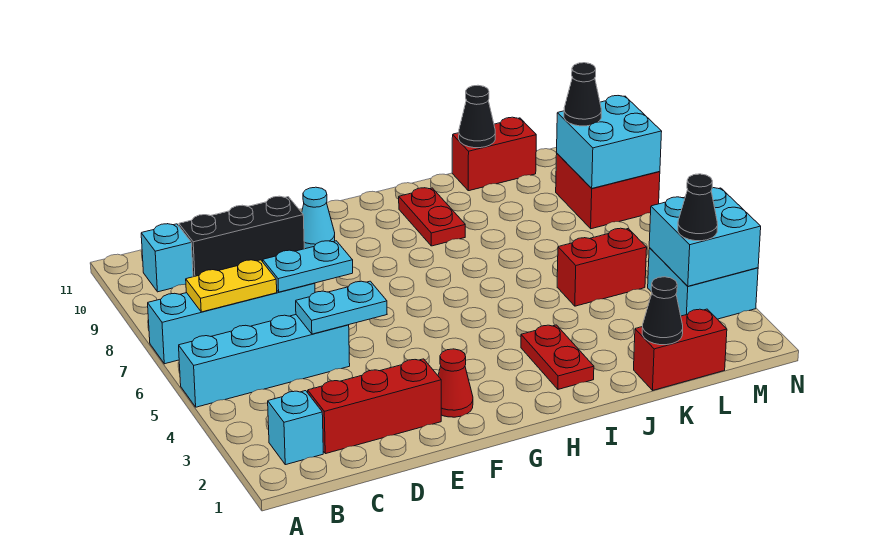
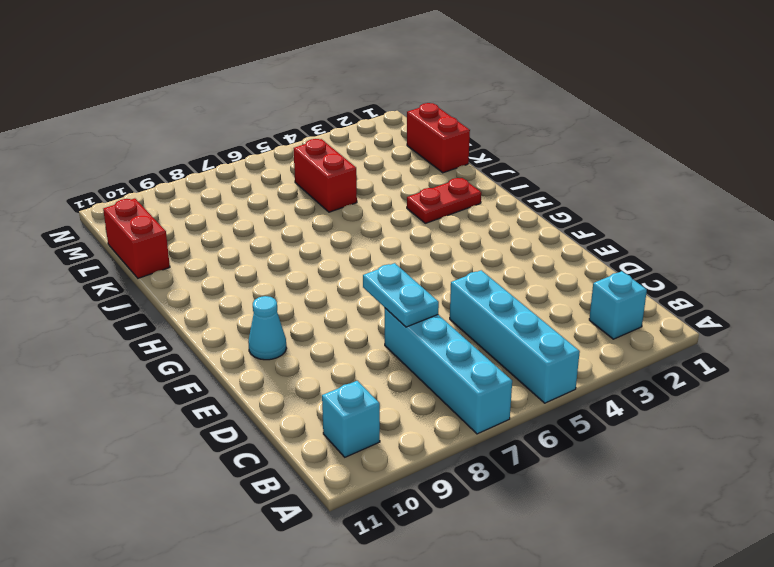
none -> red 1x3 brick [307,359,441,454]
none -> black 1x3 brick [179,196,304,277]
none -> red 1x1 cone [438,349,473,417]

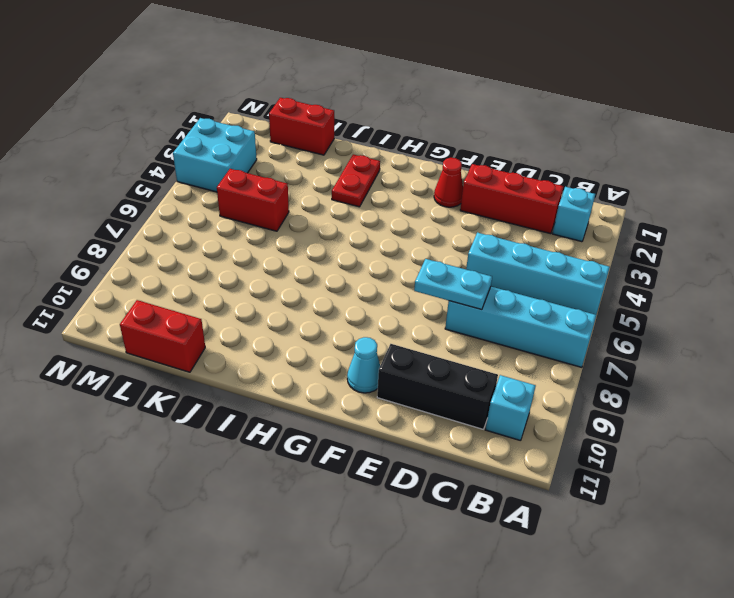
none -> red 1x2 plate [399,188,465,246]
none -> red 2x2 brick [556,154,660,229]
none -> yellow 1x2 plate [186,260,277,312]

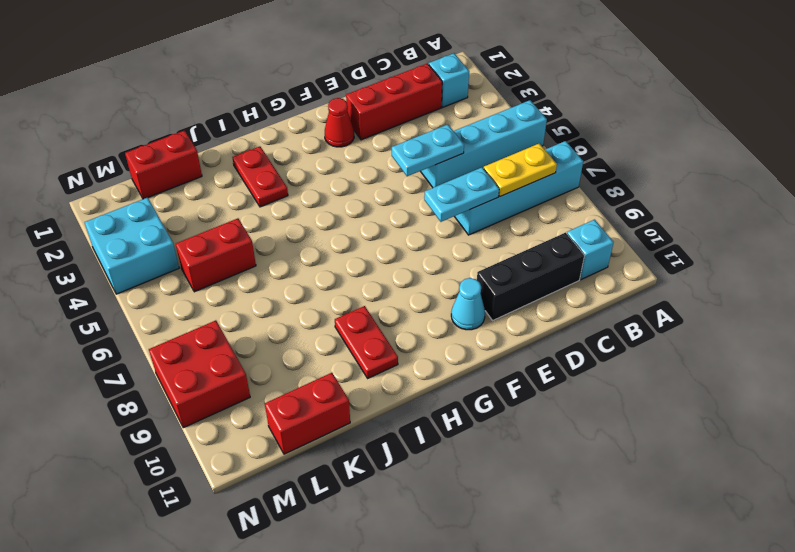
none -> black 1x1 cone [642,277,683,345]
none -> black 1x1 cone [459,85,495,148]
none -> cyan 2x2 brick [649,188,761,286]

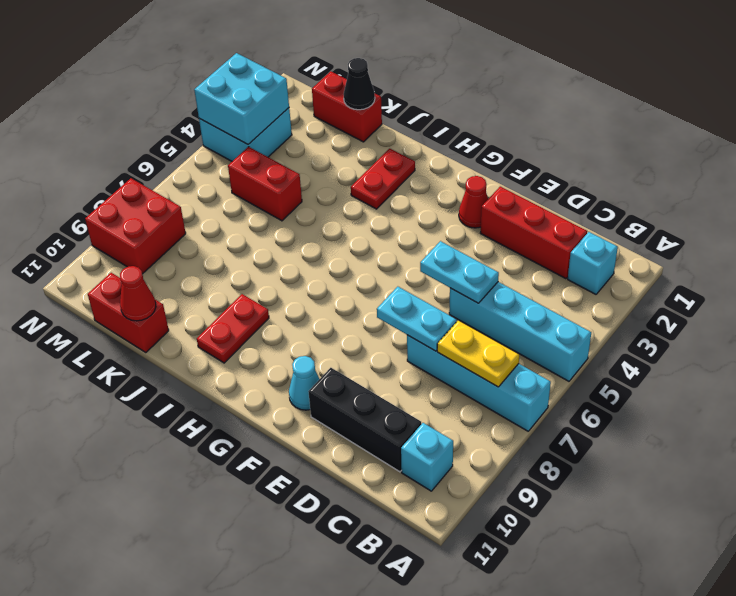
red 1x1 cone [120,266,156,321] -> black 1x1 cone [459,85,495,148]
none -> cyan 2x2 brick [557,96,662,188]
none -> black 1x1 cone [678,174,718,241]
none -> black 1x1 cone [564,63,601,126]

